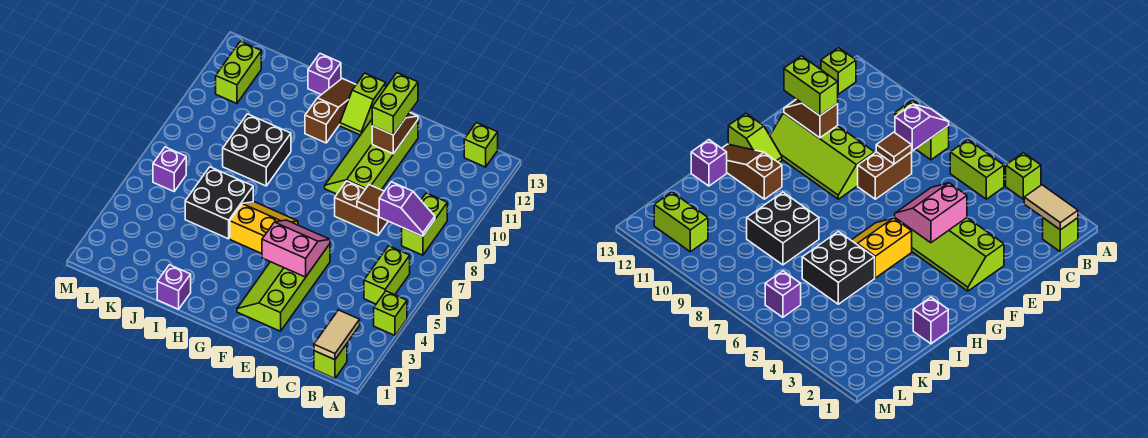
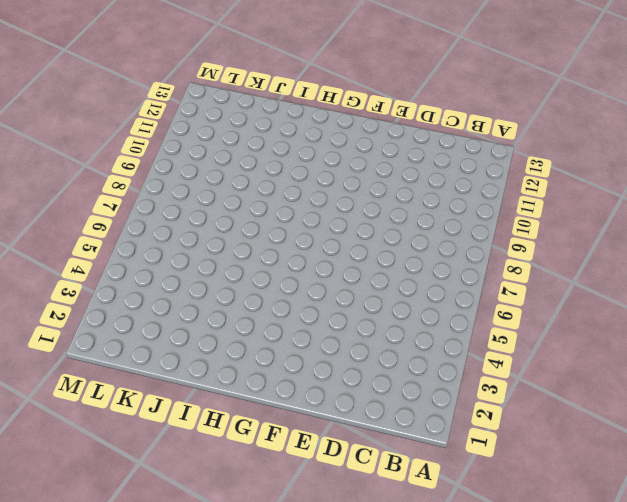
none -> lime 1x1 brick [374,291,407,336]
none -> lime 1x1 brick [314,344,347,378]
none -> lime 1x2 brick [364,246,410,304]

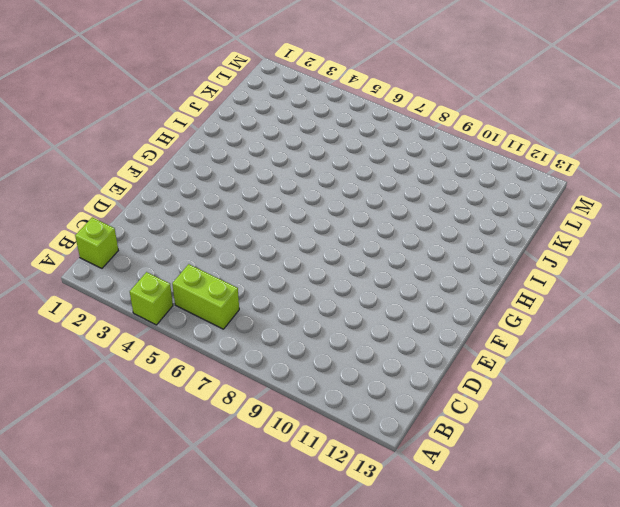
none -> lime 1x2 brick [402,193,447,255]
none -> lime 1x1 brick [464,123,498,167]
none -> brown 1x2 brick [335,181,388,235]

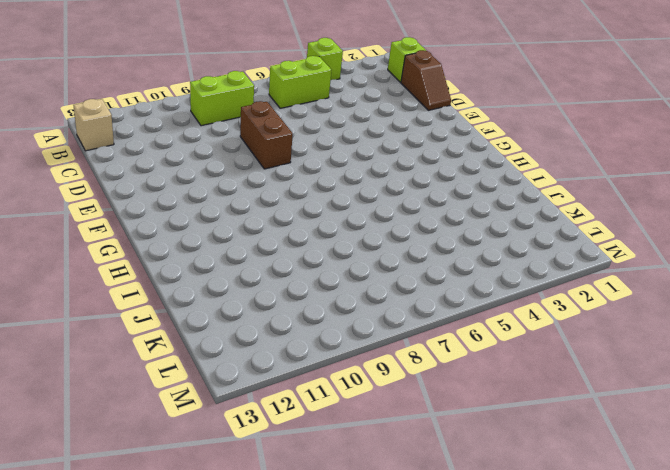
tan 1x1 brick [74,99,114,151] -> lime 1x1 brick [464,123,498,167]
brown 1x2 slope [401,50,451,110] -> brown 1x2 slope turned to [372,113,418,154]
none -> lime 2x4 slope [237,244,330,331]
none -> lime 2x4 slope [325,120,418,194]
none -> yellow 2x2 slope [230,202,298,254]

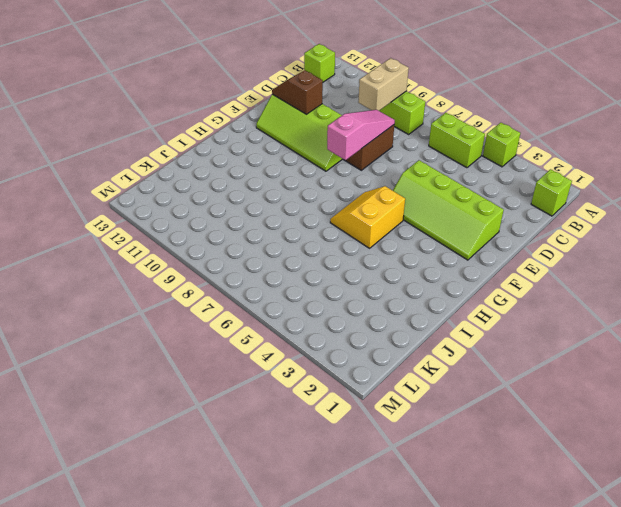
tan 1x2 brick [358,58,409,111] -> none
pink 1x3 slope [327,110,395,160] -> brown 1x1 tile [357,185,384,217]
none -> lime 1x2 slope [340,73,386,135]
none -> brown 1x3 slope [305,79,356,143]
none -> purple 1x1 brick [157,265,191,309]

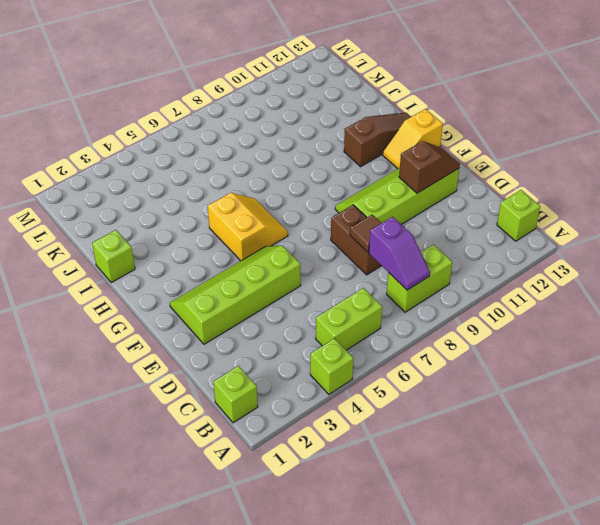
yellow 1x2 slope [383,109,443,169] -> lime 1x2 slope [340,73,386,135]
lime 1x1 brick [92,230,135,283] -> purple 1x1 brick [157,265,191,309]
none -> black 2x2 brick [185,167,253,239]
none -> black 2x2 brick [223,114,291,186]
none -> purple 1x1 brick [308,54,341,95]

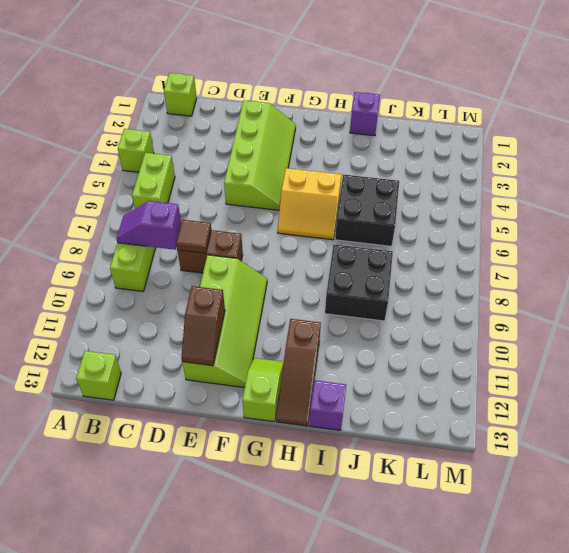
none -> purple 1x1 brick [153,147,186,191]
none -> lime 1x2 brick [216,41,261,104]
none -> tan 1x2 tile [314,310,360,360]

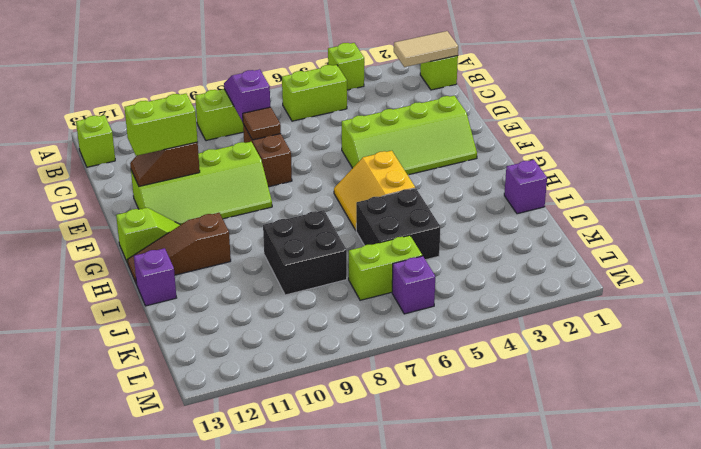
lime 1x2 brick [349,235,422,300] -> lime 1x2 brick moved to [216,41,261,104]
none -> pink 2x2 slope [262,220,330,277]

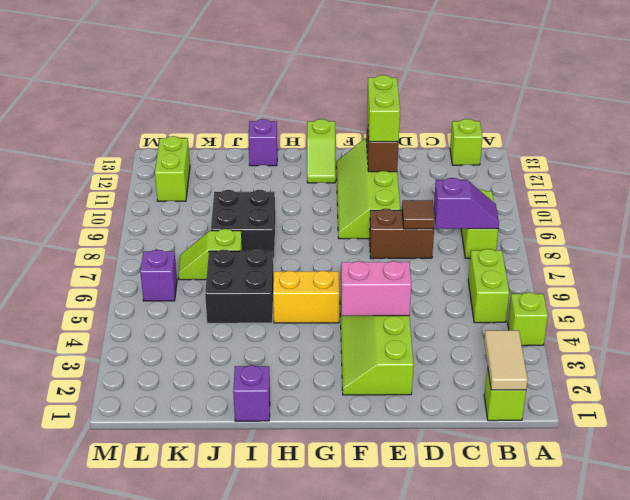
lime 1x2 slope [178,229,242,280] -> none
none -> brown 1x3 slope [305,79,356,143]

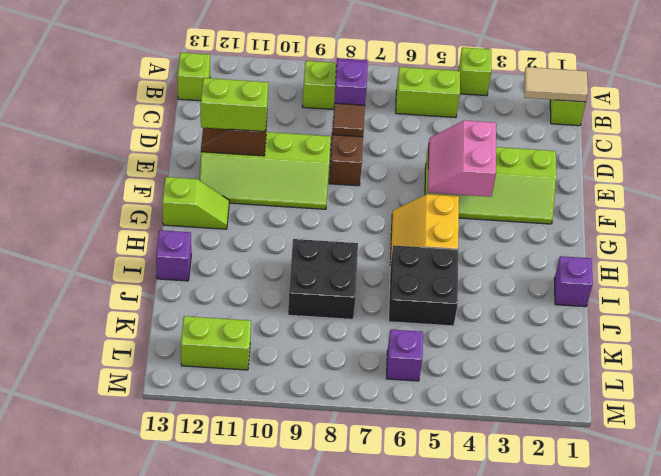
none -> brown 1x3 slope [305,79,356,143]

